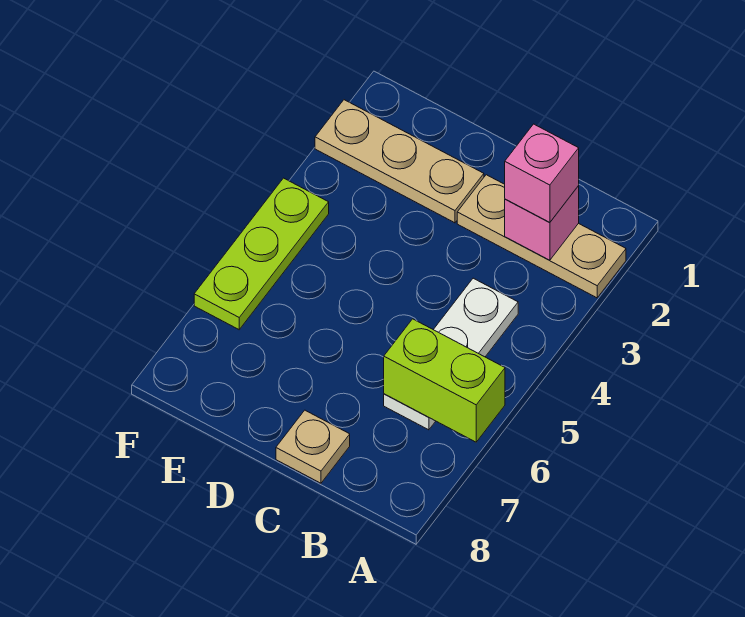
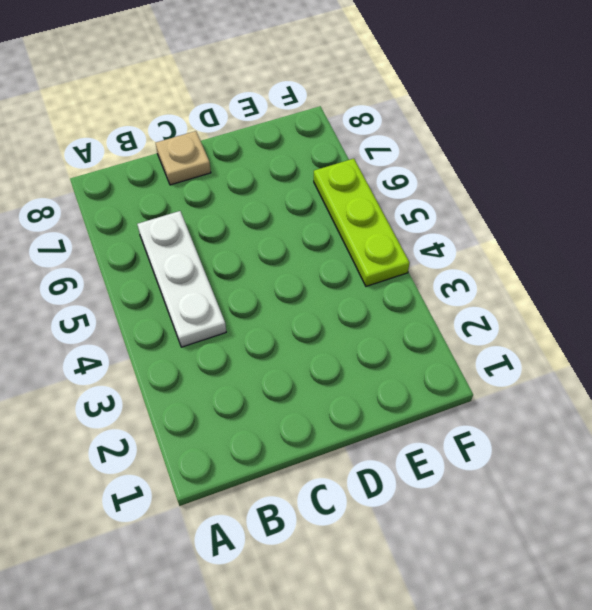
none -> tan 1x3 plate [457,175,626,298]
none -> tan 1x3 plate [315,100,484,223]

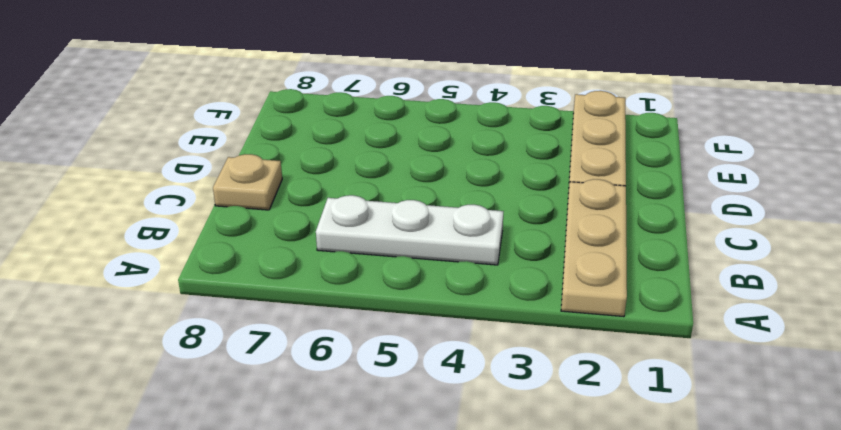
none -> lime 1x3 plate [194,178,329,330]
none -> lime 1x2 brick [384,319,505,442]

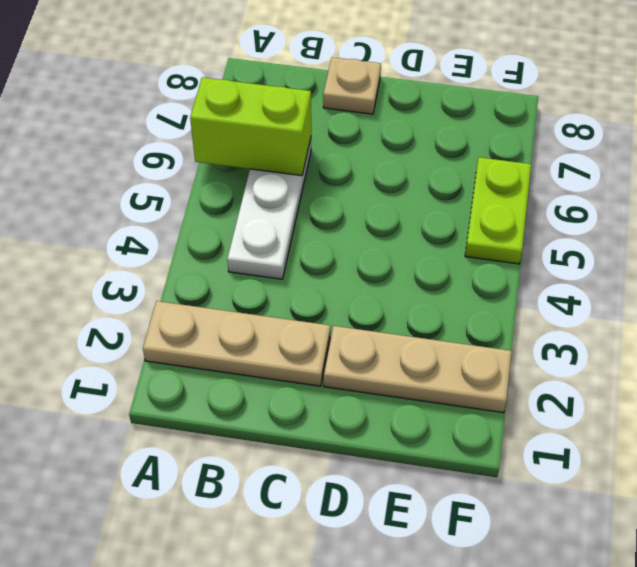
lime 1x2 plate [465,157,531,264] -> lime 1x3 plate [194,178,329,330]
none -> pink 1x1 brick [505,186,579,260]
none -> pink 1x1 brick [505,124,579,223]

